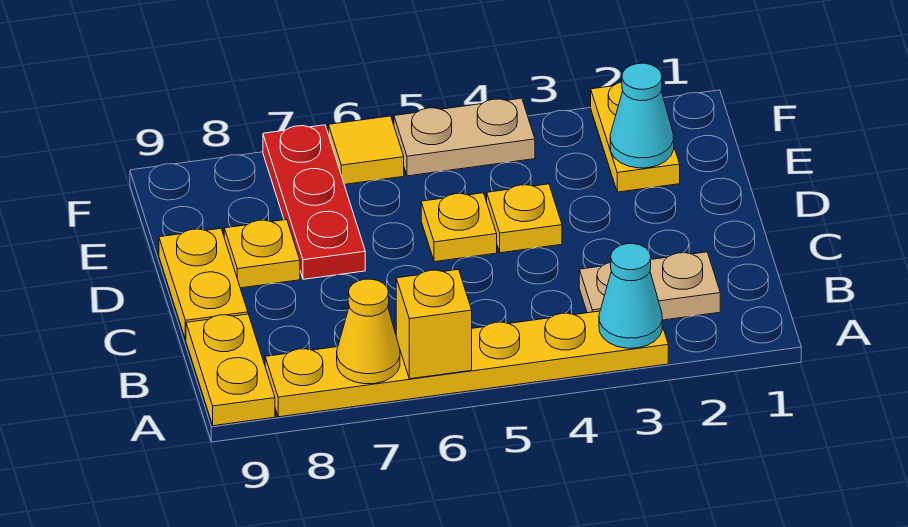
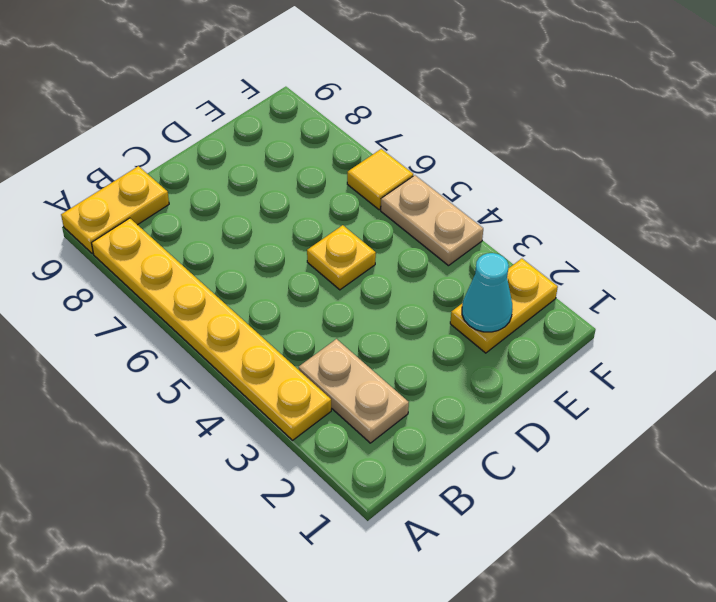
none -> yellow 1x2 plate [159,228,248,340]
none -> yellow 1x1 plate [487,184,562,253]
none -> red 1x3 plate [263,125,365,279]

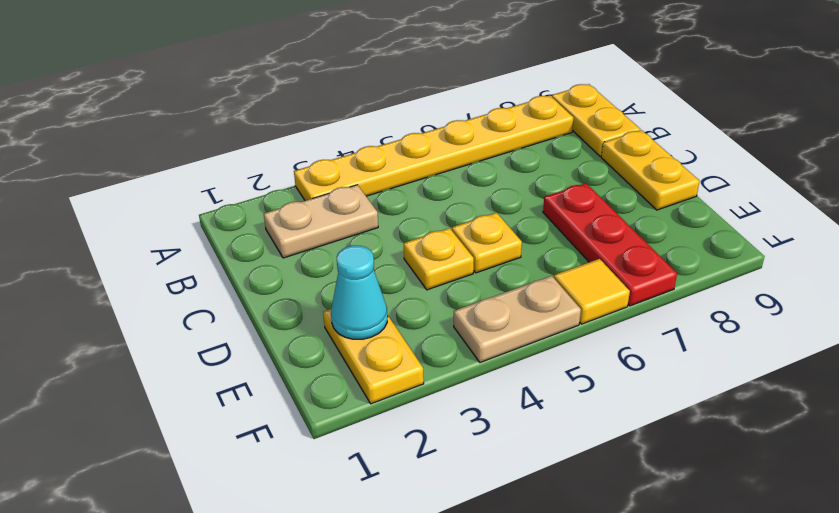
none -> yellow 1x1 plate [224,220,300,288]
none -> cyan 1x1 cone [599,244,662,348]
none -> yellow 1x1 brick [396,270,472,379]

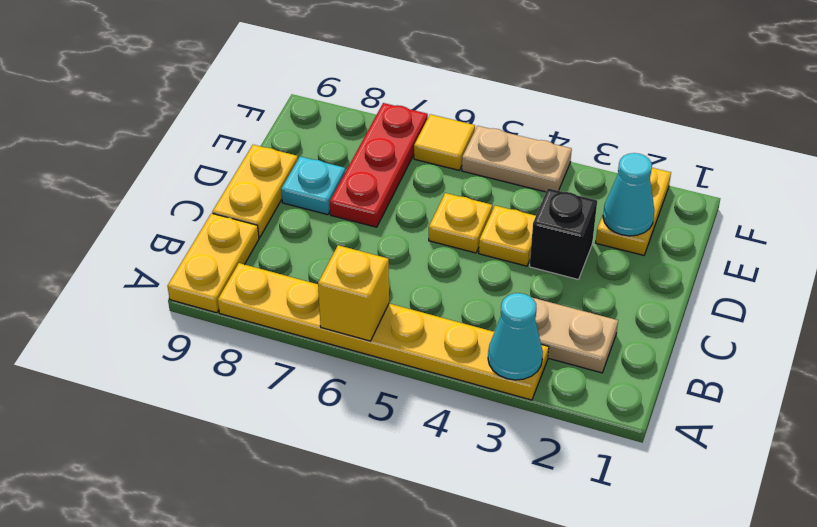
black 1x1 brick [530,188,597,280] -> none
cyan 1x1 plate [281,156,345,215] -> yellow 1x1 plate [224,220,300,288]
none -> yellow 1x1 cone [337,279,400,384]

